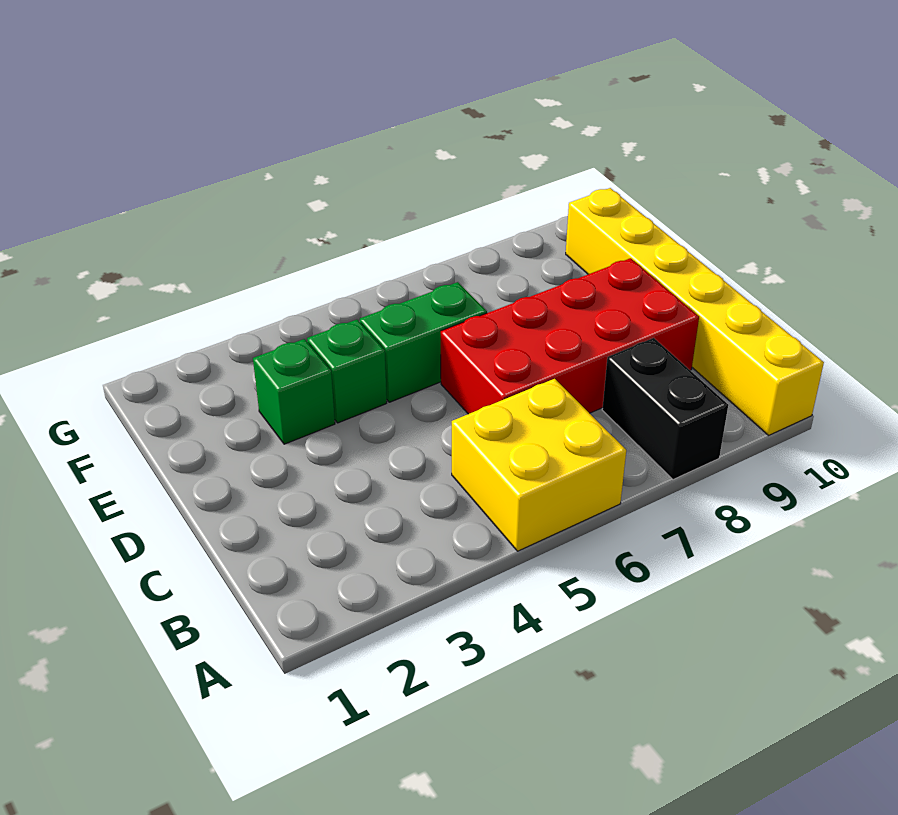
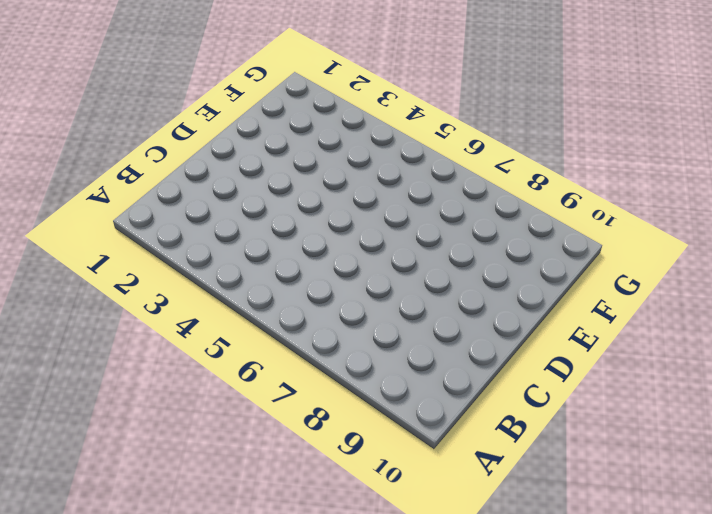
none -> yellow 2x2 brick [452,379,626,551]
none -> black 1x2 brick [602,338,728,480]

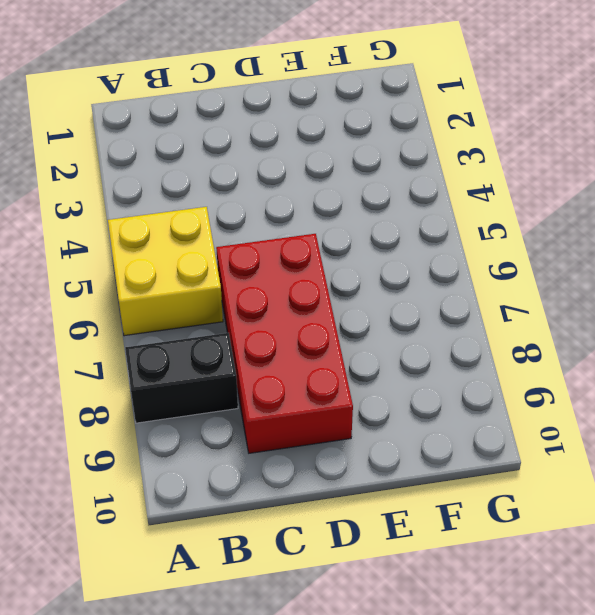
none -> yellow 1x6 brick [566,188,824,435]
none -> green 1x1 brick [253,339,335,444]

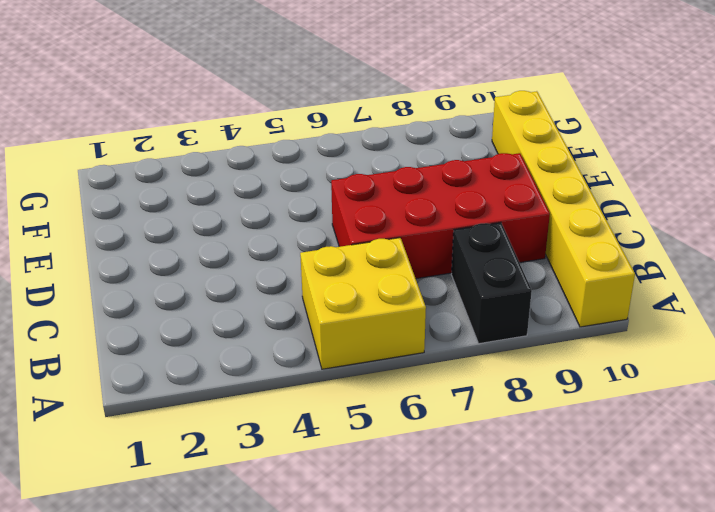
none -> green 1x1 brick [253,339,335,444]
none -> green 1x1 brick [307,320,387,423]

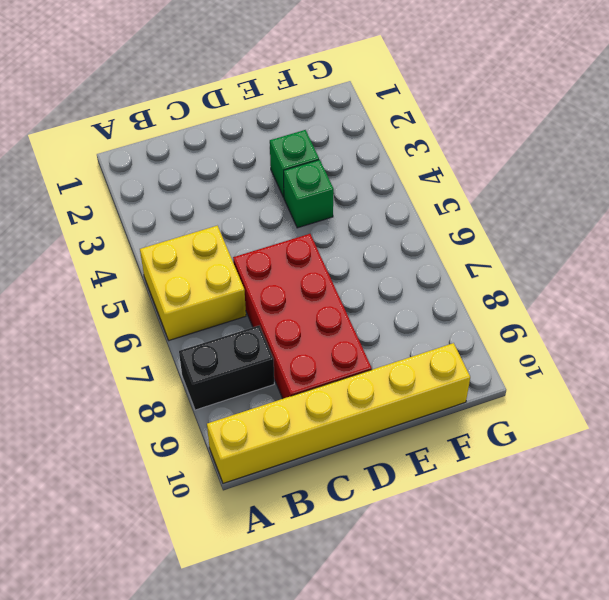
none -> green 1x2 brick [360,282,487,402]

